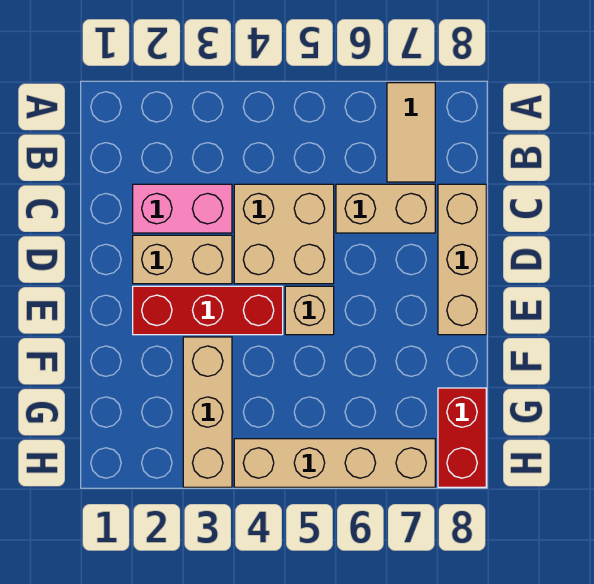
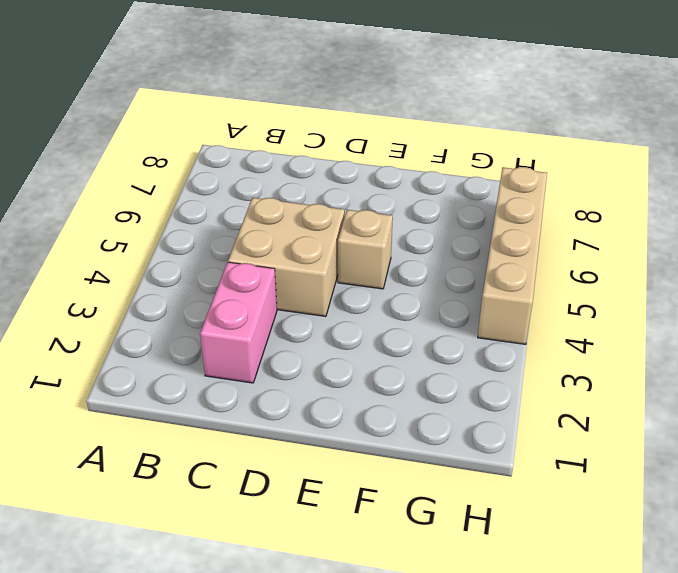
none -> tan 1x2 tile [387,83,435,182]
none -> tan 1x2 brick [336,184,435,233]

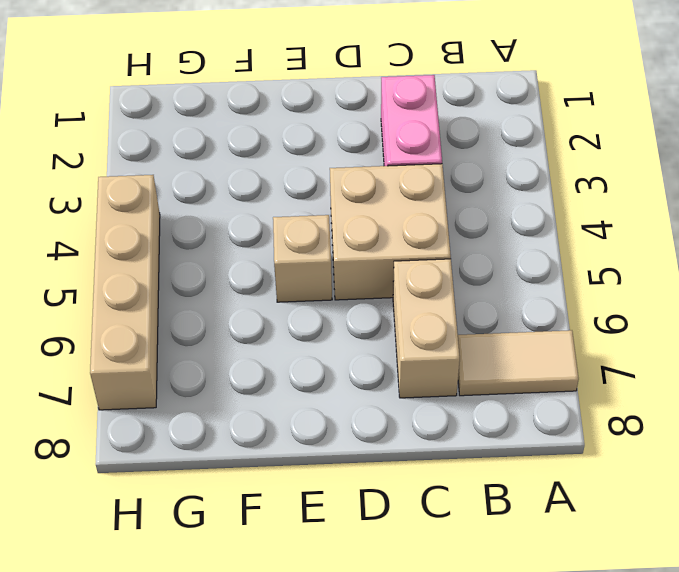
none -> tan 1x3 brick [438,184,486,335]
none -> tan 1x2 brick [133,235,232,284]

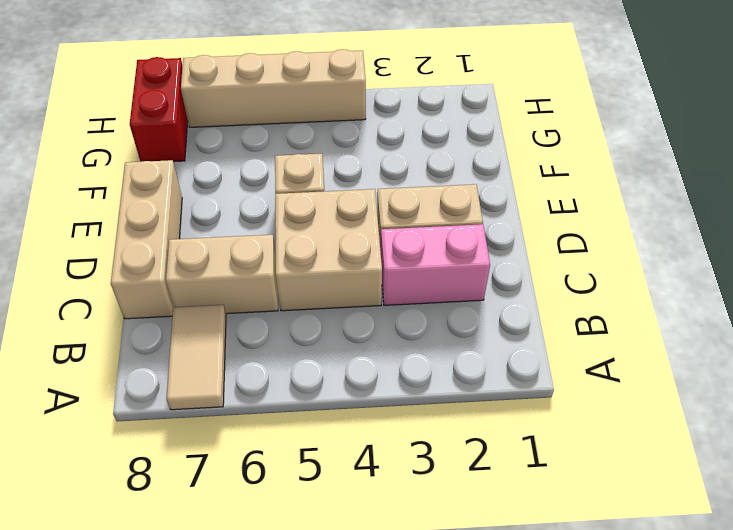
none -> red 1x3 brick [133,286,283,335]
none -> tan 1x3 brick [183,337,232,487]

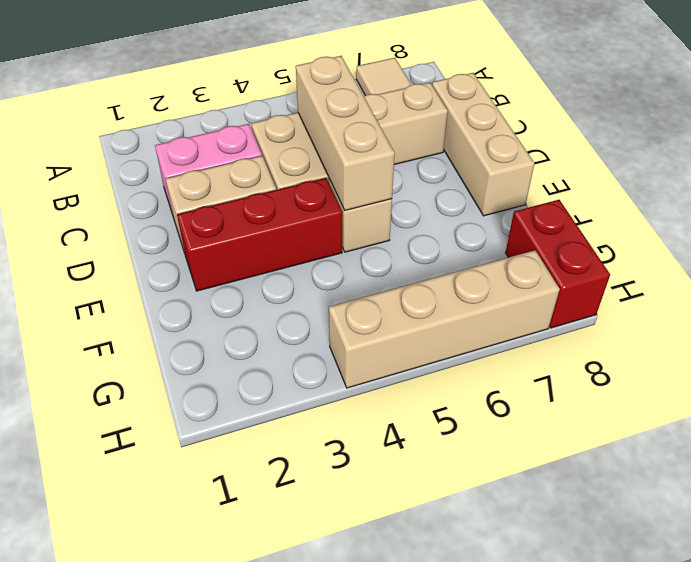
tan 1x3 brick [296,56,395,210] -> tan 1x3 brick moved to [183,337,232,487]

